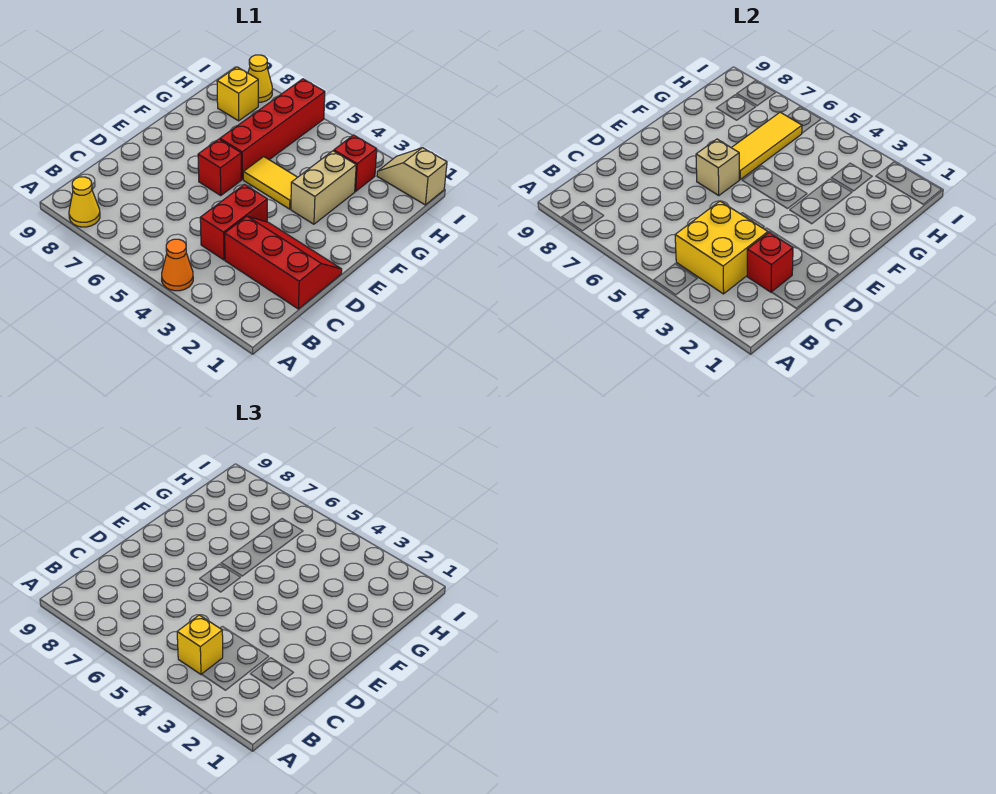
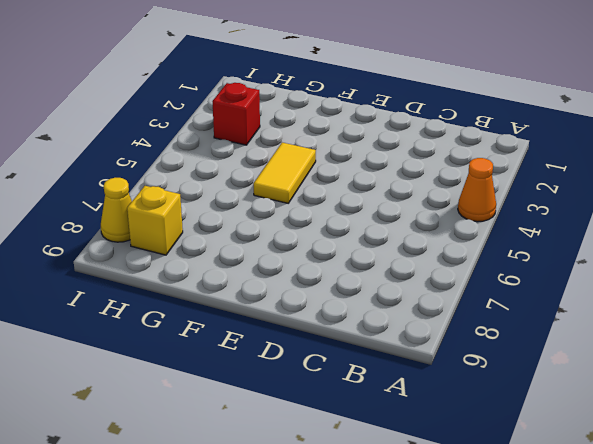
none -> yellow 1x1 cone [69,177,100,227]
none -> red 2x3 slope [225,216,342,309]
none -> red 1x2 brick [200,184,267,260]

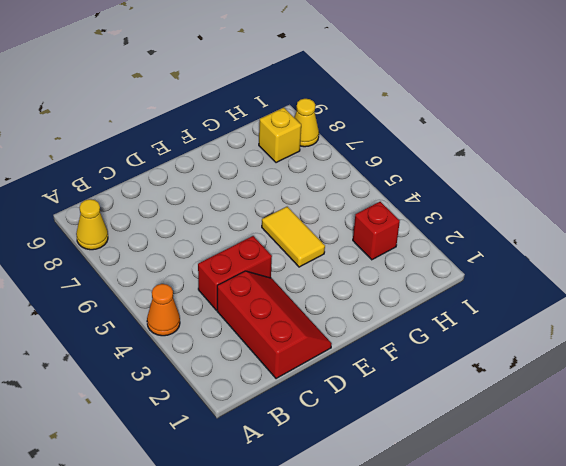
none -> red 1x1 brick [198,139,241,195]
none -> tan 1x2 brick [291,151,356,224]
none -> red 1x4 brick [220,79,325,179]

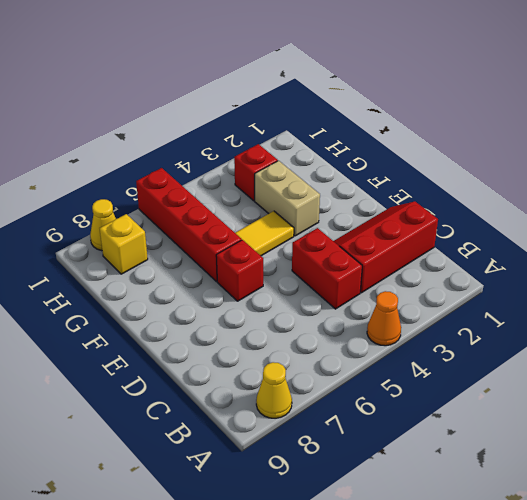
none -> tan 1x2 slope [377,148,447,205]
none -> yellow 2x2 brick [675,201,768,294]
none -> red 1x1 brick [747,233,793,292]

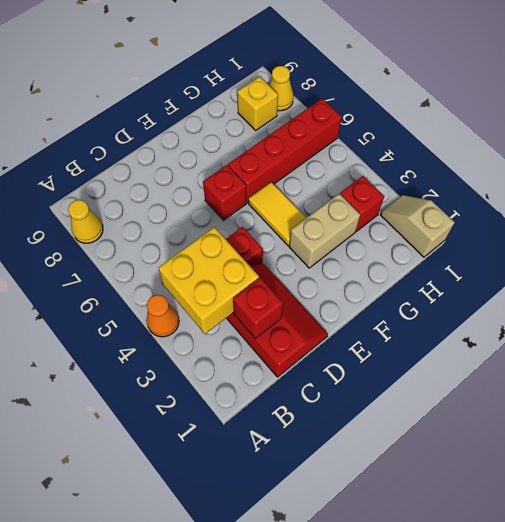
none -> tan 1x1 brick [696,139,739,195]
none -> yellow 1x3 tile [731,112,802,179]
none -> yellow 1x1 brick [177,615,223,674]

